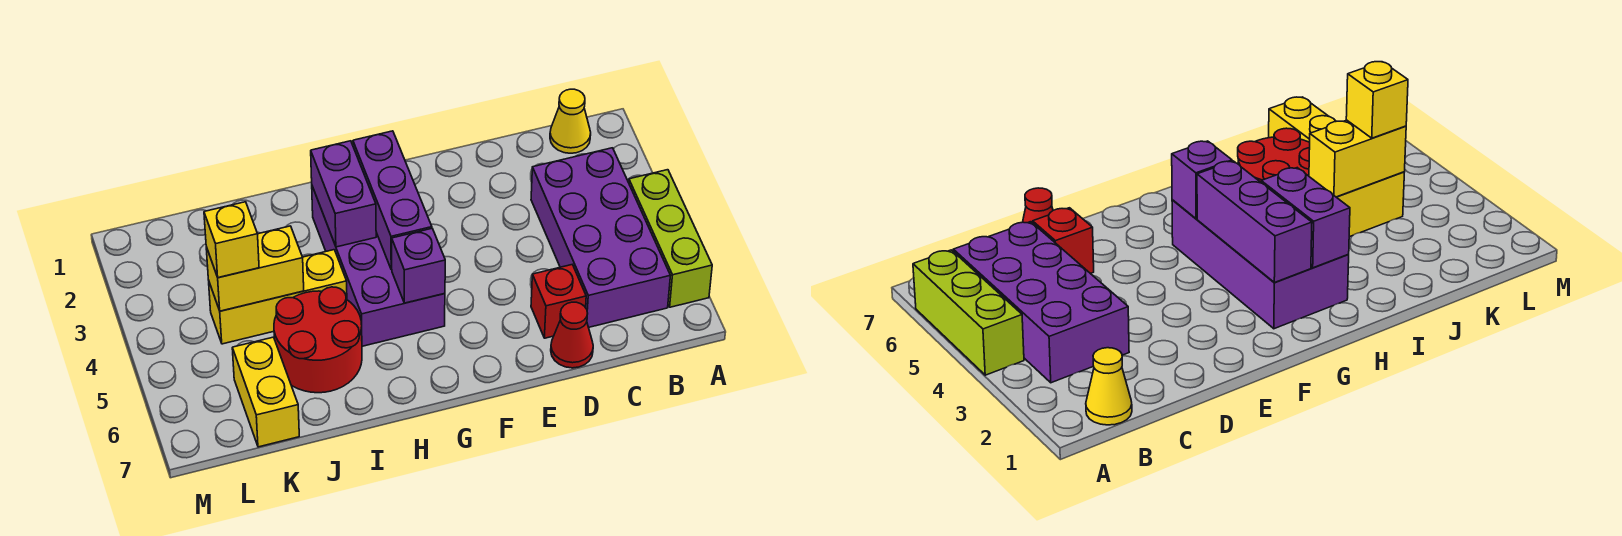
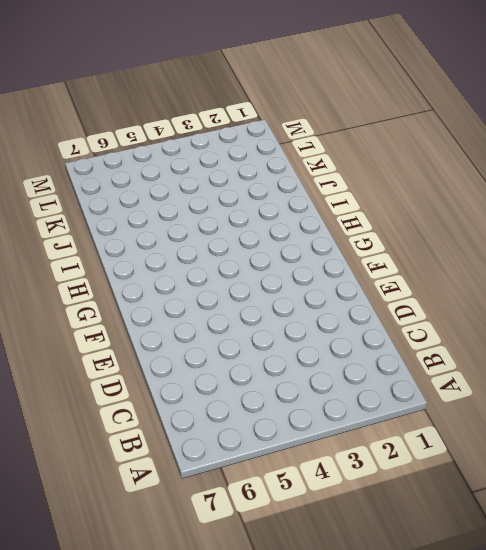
none -> lime 1x3 brick [629,170,712,307]
none -> yellow 1x1 cone [550,89,591,153]
none -> purple 2x4 brick [531,148,670,327]

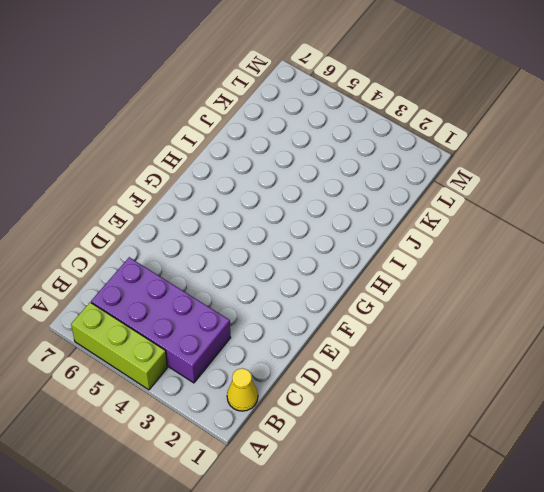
none -> red 1x1 brick [531,265,586,338]
none -> red 1x1 cone [551,302,593,368]
none -> purple 2x4 brick [312,186,445,346]

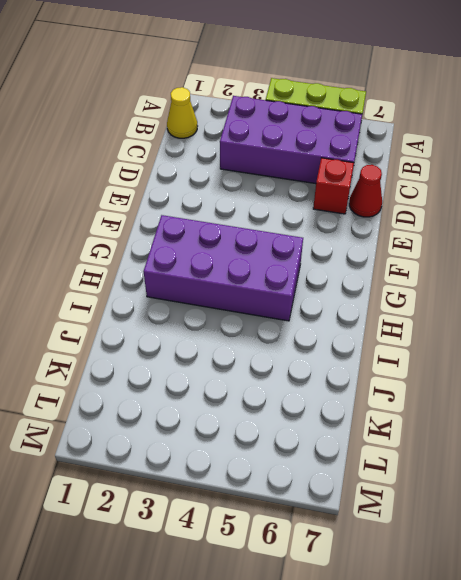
none -> yellow 1x3 brick [209,250,347,344]
none -> red 2x2 round brick [274,287,362,393]
none -> yellow 1x2 brick [232,337,299,447]

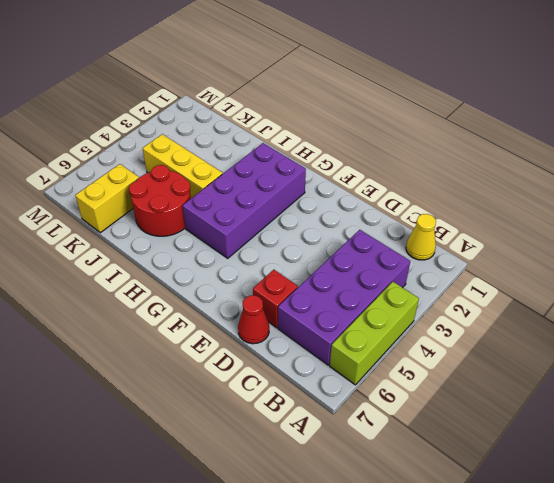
none -> purple 1x3 brick [353,131,432,269]
none -> purple 1x1 brick [392,229,445,303]
none -> purple 1x2 brick [311,141,376,247]

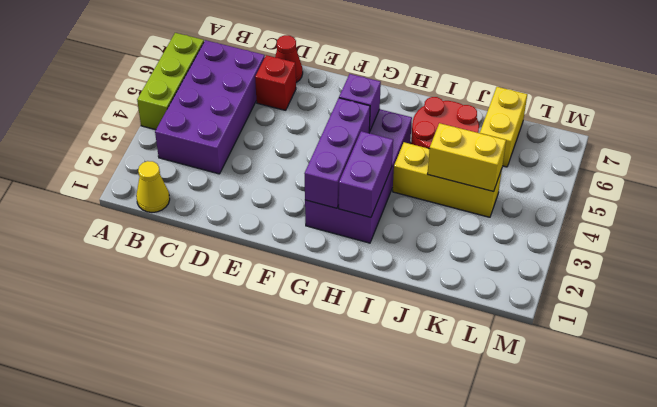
none -> yellow 1x1 brick [204,202,259,278]

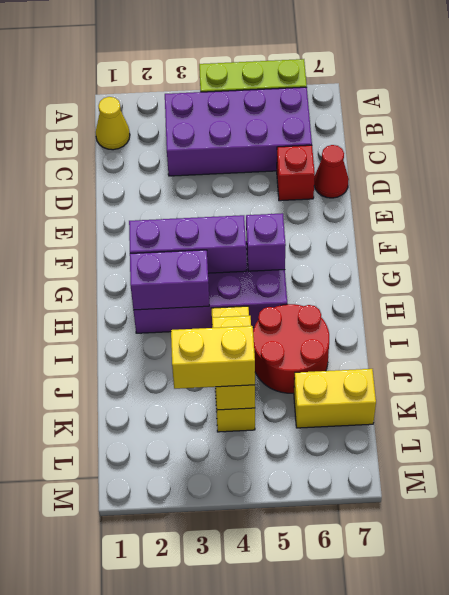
yellow 1x2 brick [171,326,255,389] -> yellow 1x1 brick [204,202,259,278]

